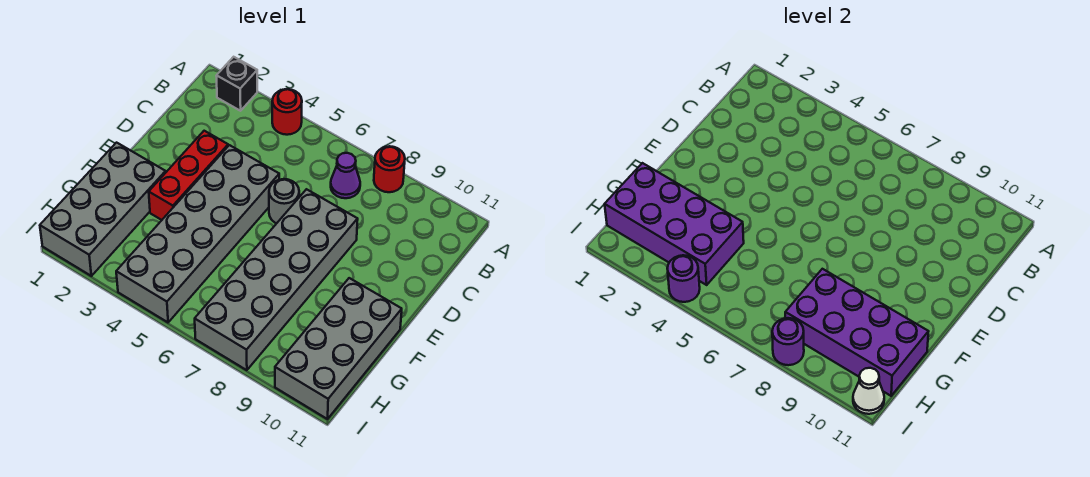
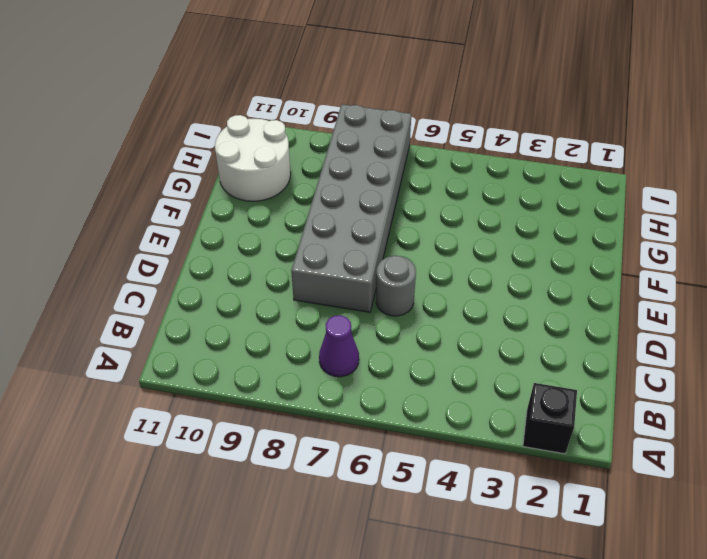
white 2x2 round brick [215,115,291,201] -> grey 2x4 brick [275,278,402,419]
none -> red 1x1 round brick [272,89,302,135]
none -> red 1x1 round brick [374,146,405,192]
none -> red 1x3 brick [149,131,228,220]

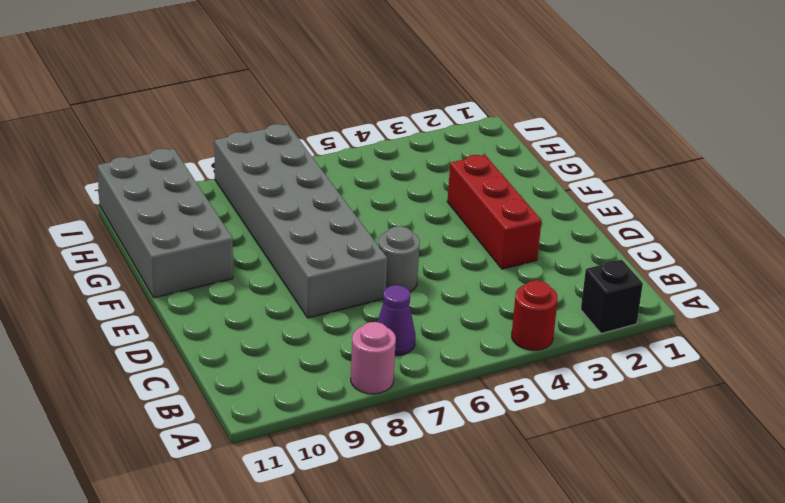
pink 1x1 round brick [351,322,396,394] -> red 1x1 round brick [374,146,405,192]
none -> grey 2x6 brick [116,145,279,322]
none -> grey 2x4 brick [40,143,166,276]
none -> purple 2x4 brick [605,163,744,285]

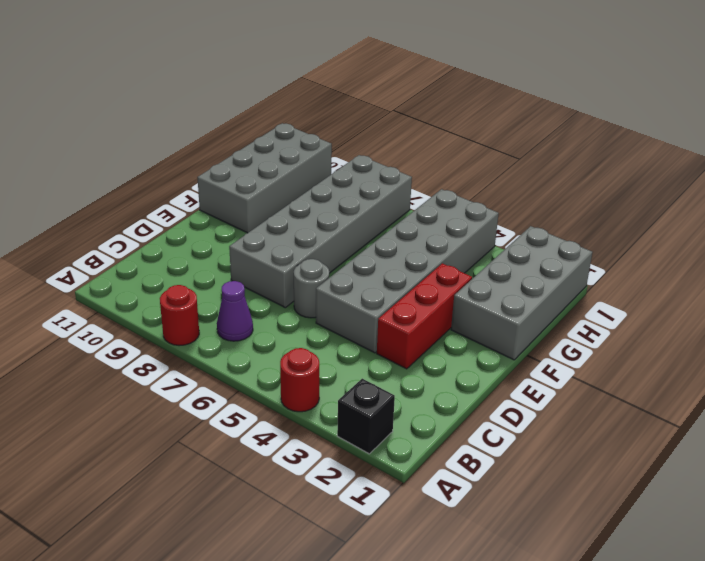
none -> purple 2x4 brick [605,163,744,285]
none -> purple 2x4 brick [785,269,929,396]
none -> purple 1x1 round brick [667,255,700,302]

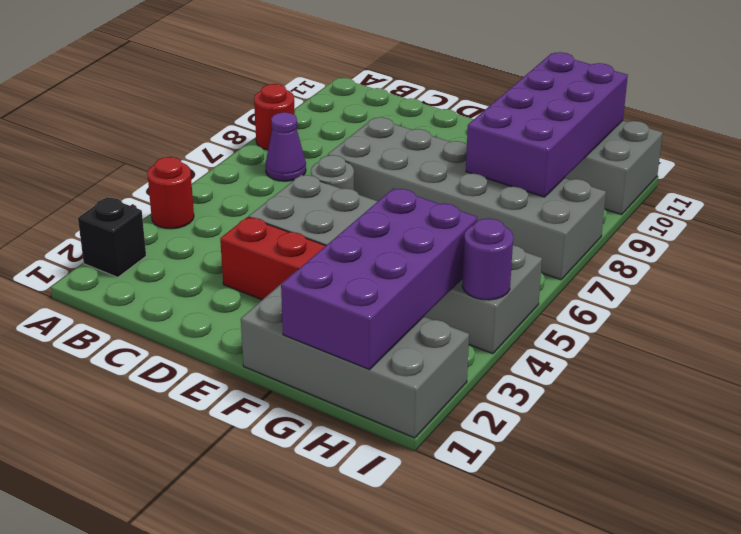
none -> purple 1x1 round brick [772,318,804,365]
none -> white 1x1 cone [853,368,884,414]

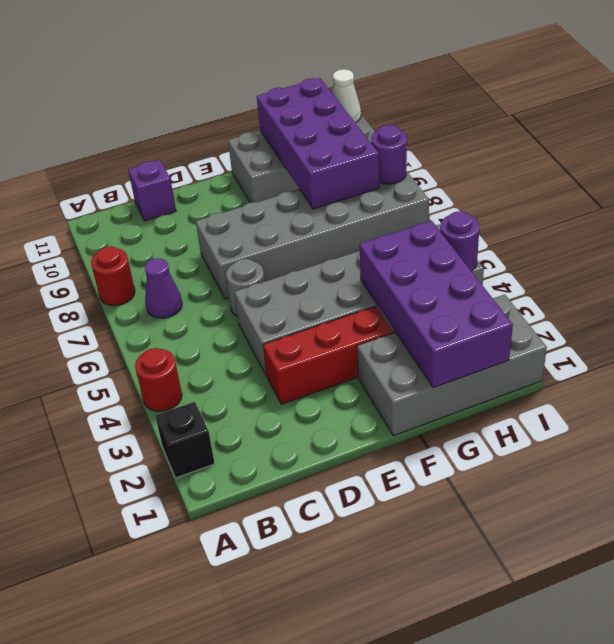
purple 1x1 brick [128,160,176,221] -> none

